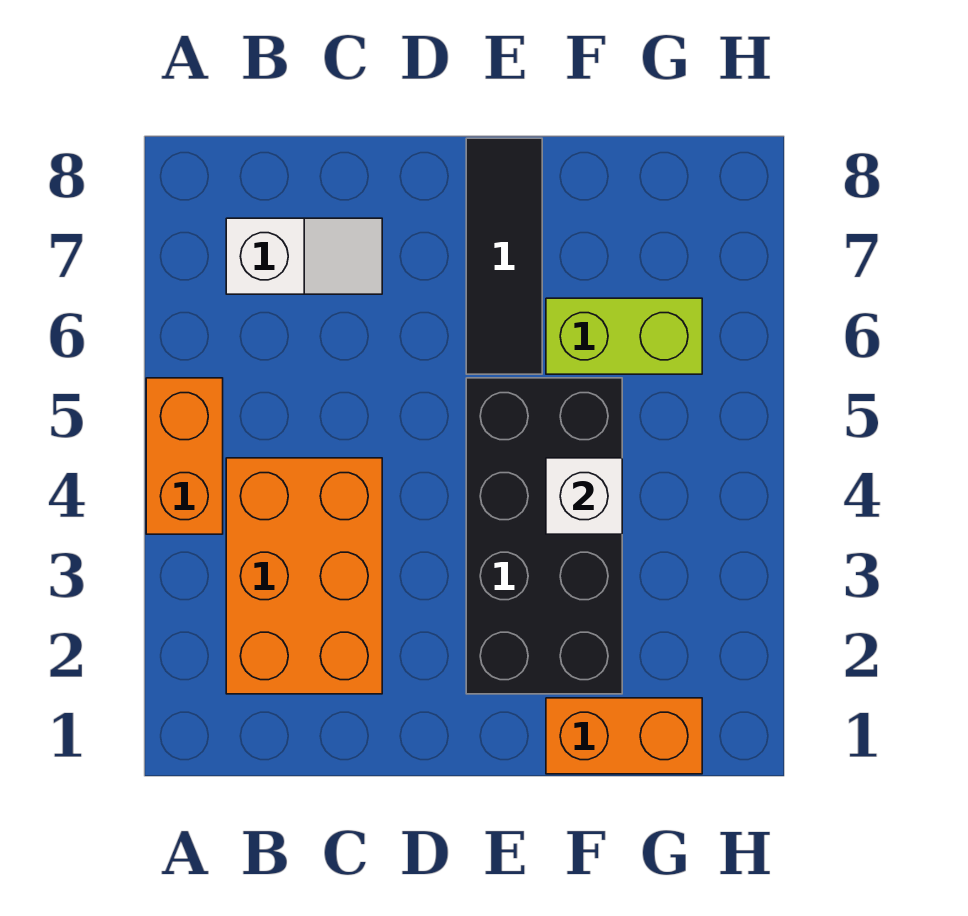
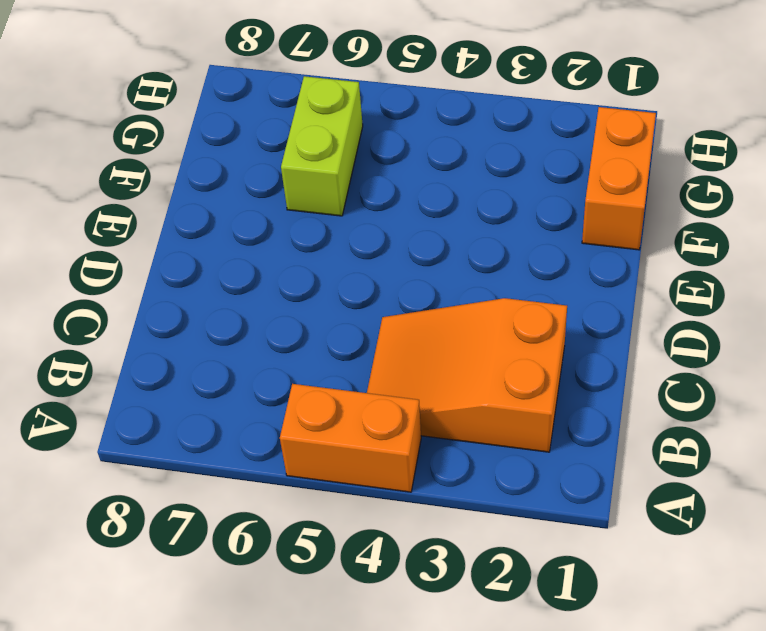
orange 2x3 slope [367,298,567,452] -> orange 2x3 brick [226,458,382,694]
none -> white 1x2 slope [226,218,382,294]
none -> black 2x4 brick [466,378,622,694]

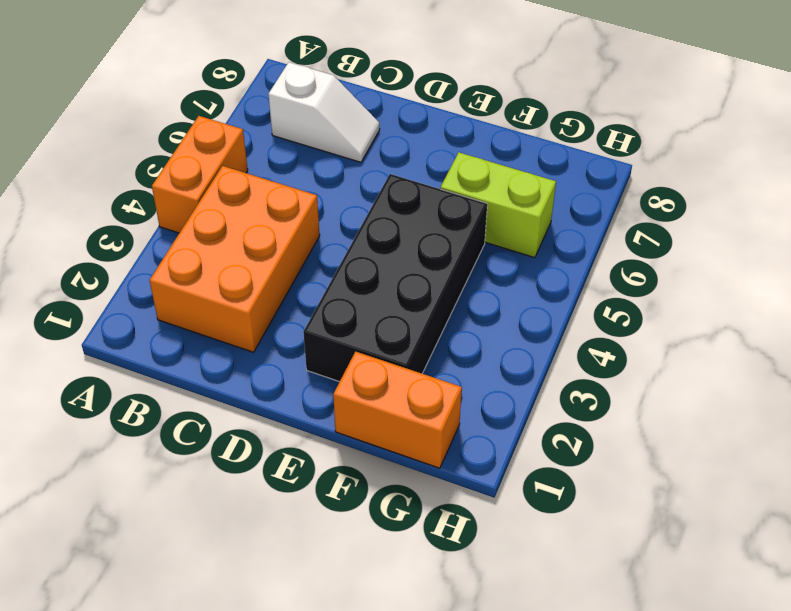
none -> black 1x3 tile [466,138,542,374]
none -> white 1x1 brick [546,458,622,534]

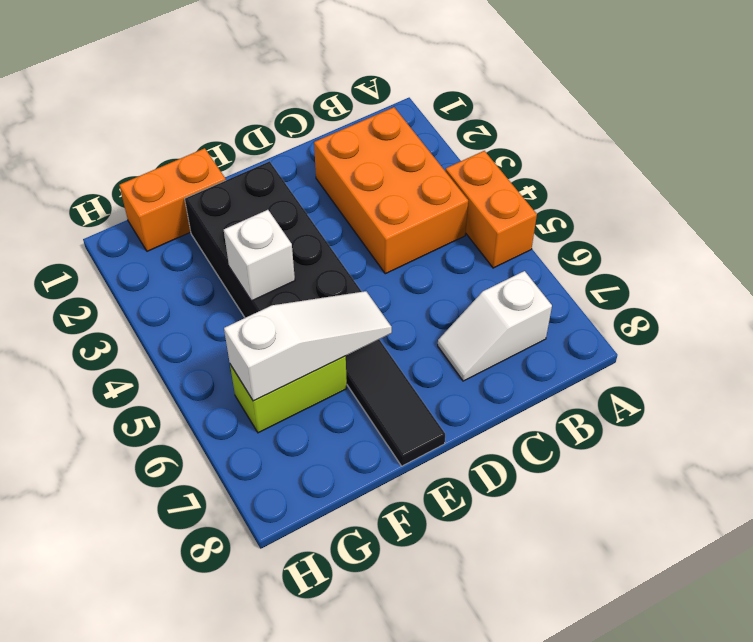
white 1x3 slope [224,291,392,401] -> none

